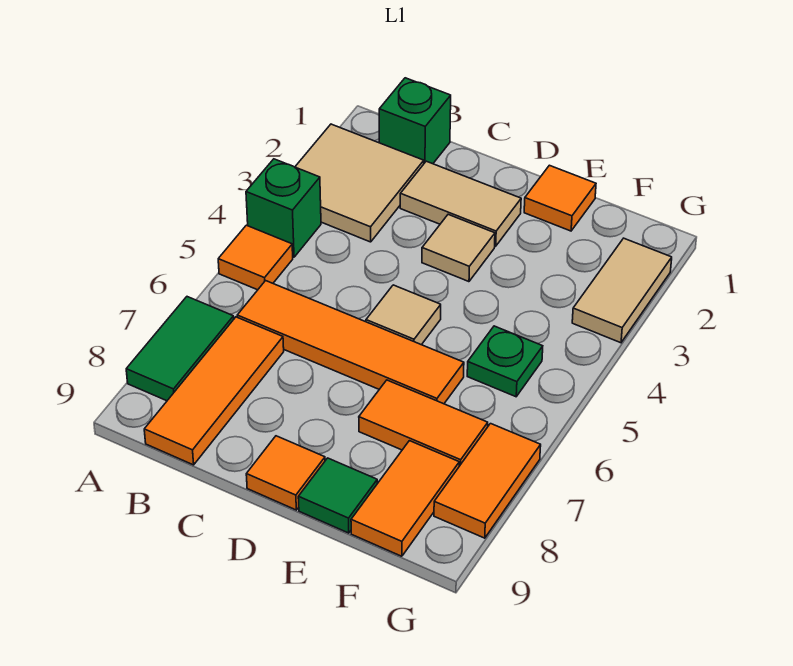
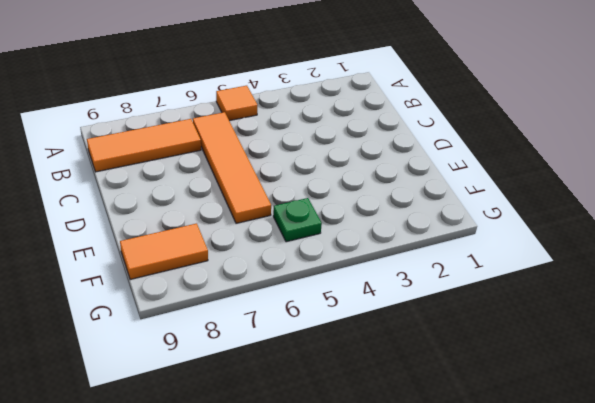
none -> tan 2x2 tile [295,124,424,242]
none -> green 1x1 brick [246,159,321,257]
none -> green 1x2 tile [126,297,234,401]

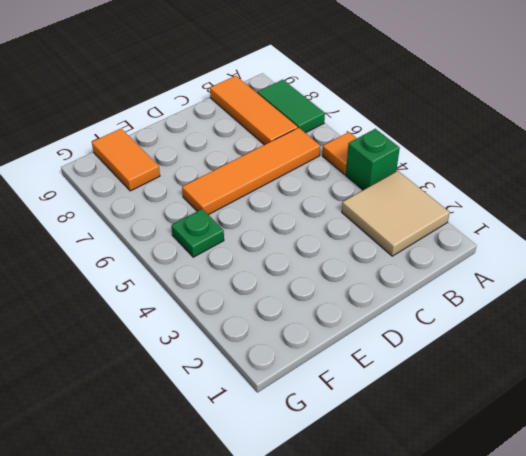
none -> green 1x1 brick [379,78,451,164]
none -> tan 1x2 tile [400,161,521,246]
none -> tan 1x1 tile [422,214,495,282]

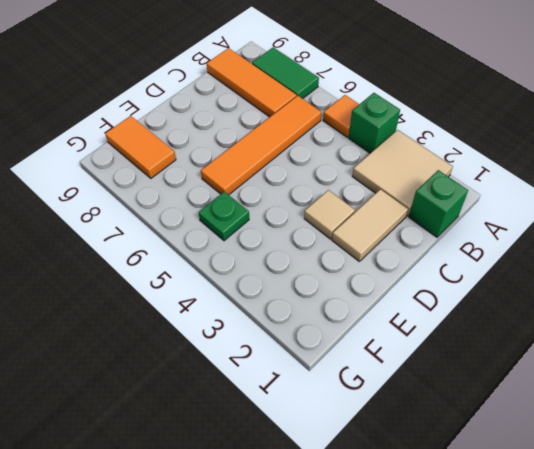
none -> tan 1x1 tile [366,285,441,345]
none -> orange 1x1 tile [246,436,325,510]
none -> orange 1x1 tile [524,165,596,231]

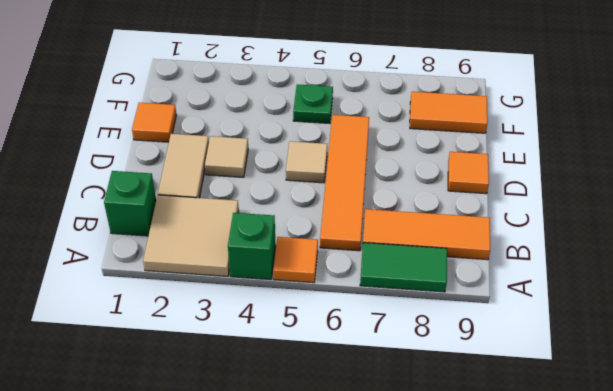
none -> orange 1x2 tile [359,380,488,466]
none -> green 1x1 tile [298,458,377,533]
none -> tan 1x2 tile [572,238,672,343]

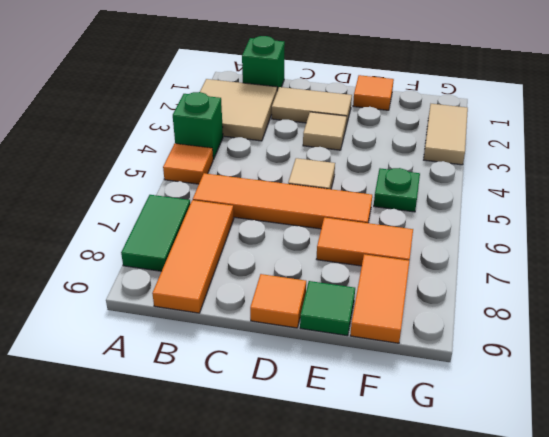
none -> orange 1x2 tile [434,424,541,538]

